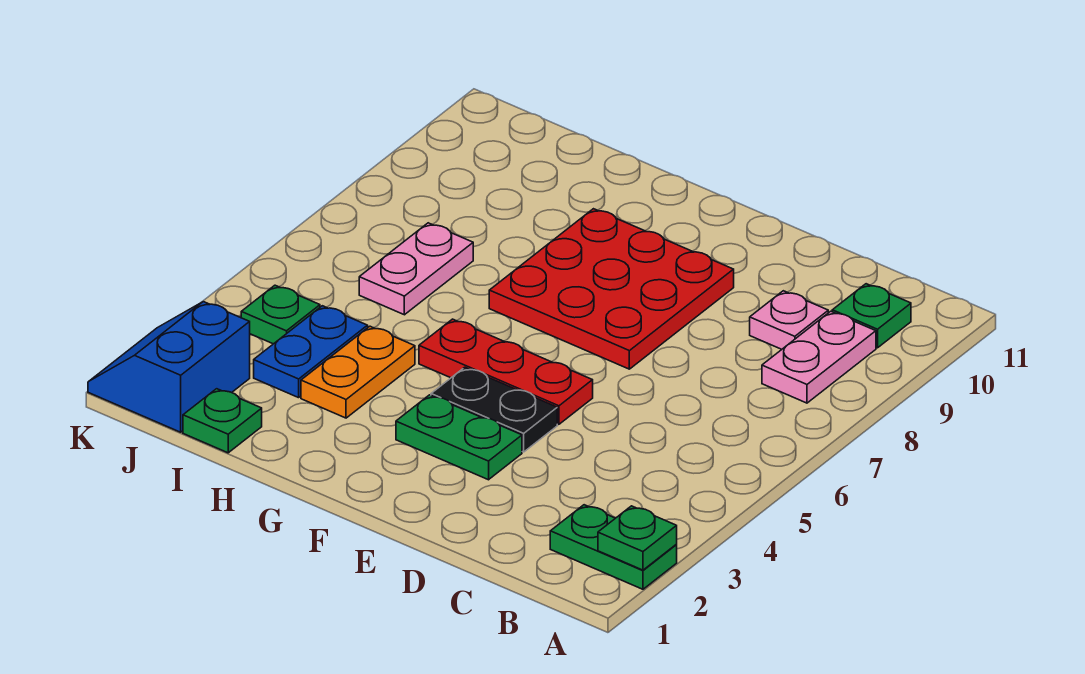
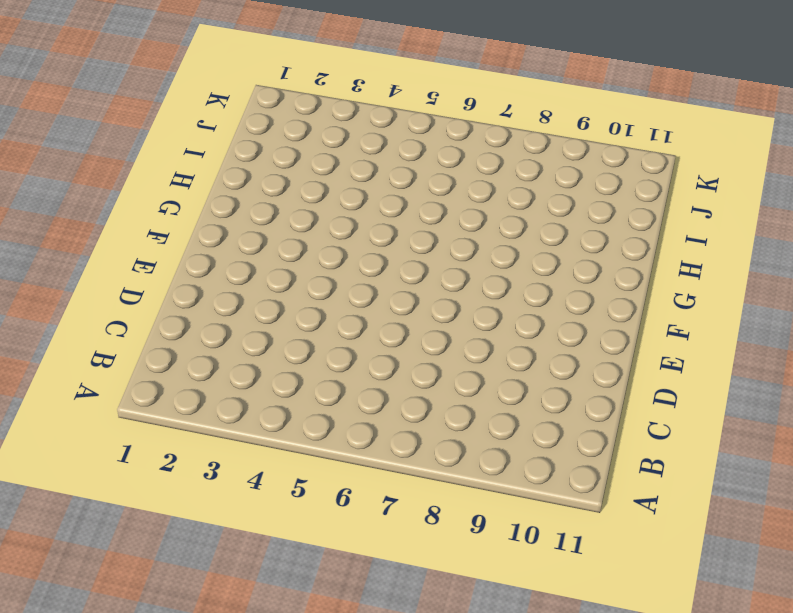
none -> green 1x2 plate [550,505,677,589]
none -> pink 1x2 plate [762,311,876,403]
none -> green 1x1 plate [832,284,911,348]

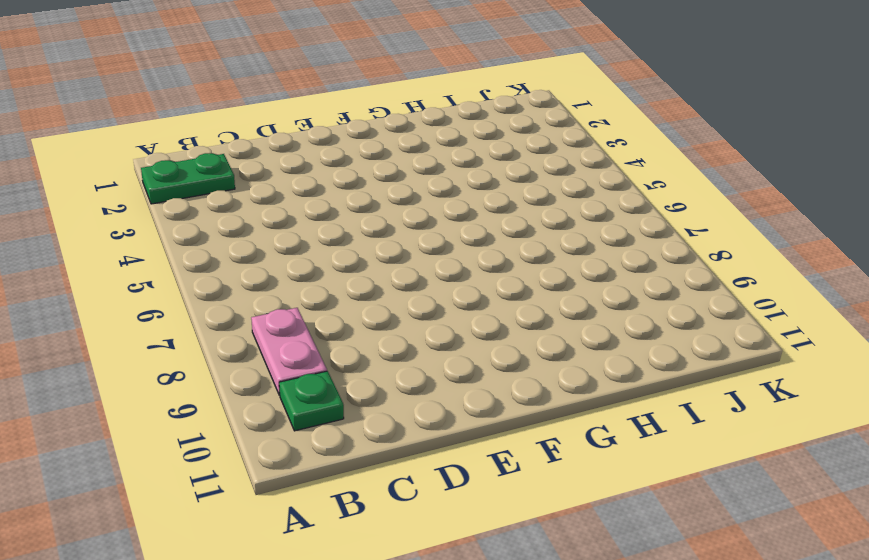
none -> pink 1x1 plate [750,291,828,349]
none -> green 1x2 plate [396,395,522,480]
none -> black 1x2 plate [431,367,557,452]

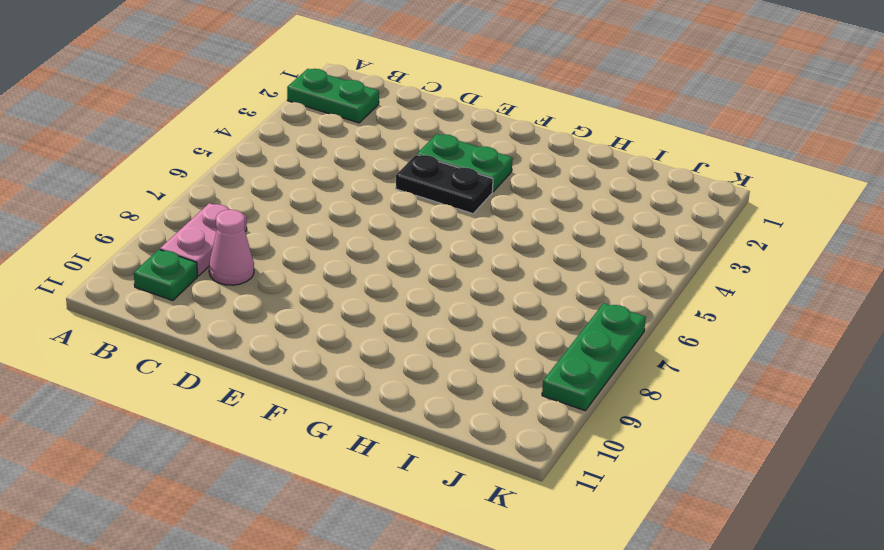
pink 1x1 cone [209,210,254,285] -> pink 1x1 plate [750,291,828,349]
green 1x3 plate [542,303,646,411] -> none
none -> red 1x3 plate [419,319,593,424]
none -> red 3x3 plate [489,209,734,369]
none -> orange 1x2 plate [301,326,415,418]

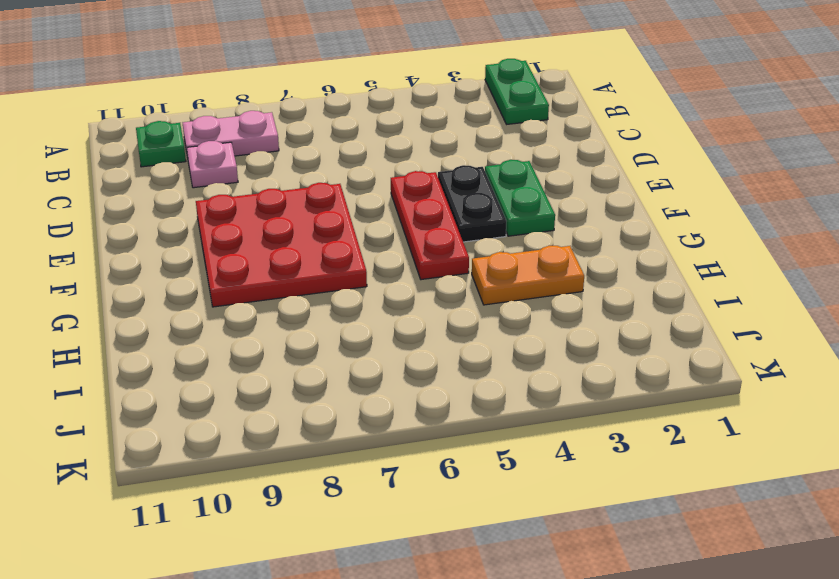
none -> green 1x1 plate [183,389,262,453]
none -> blue 1x2 plate [254,306,368,398]
none -> pink 1x2 plate [359,223,473,315]

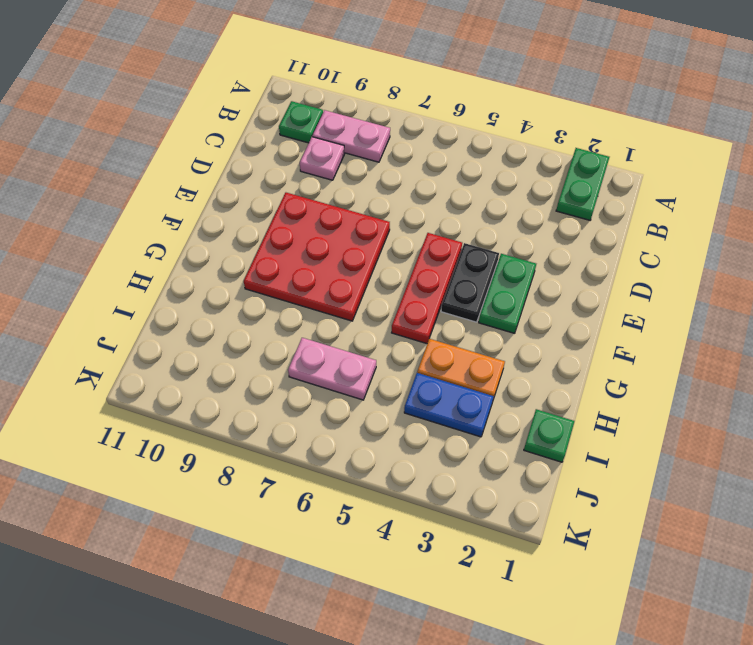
none -> blue 2x2 slope [88,302,250,432]
none -> green 1x1 plate [241,285,320,344]
none -> green 1x1 plate [598,506,677,570]

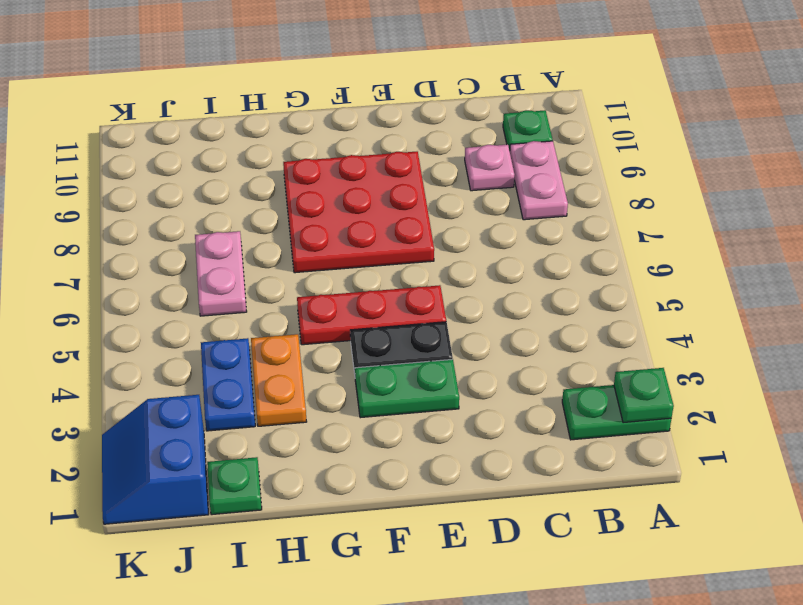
none -> green 1x1 plate [241,285,320,344]

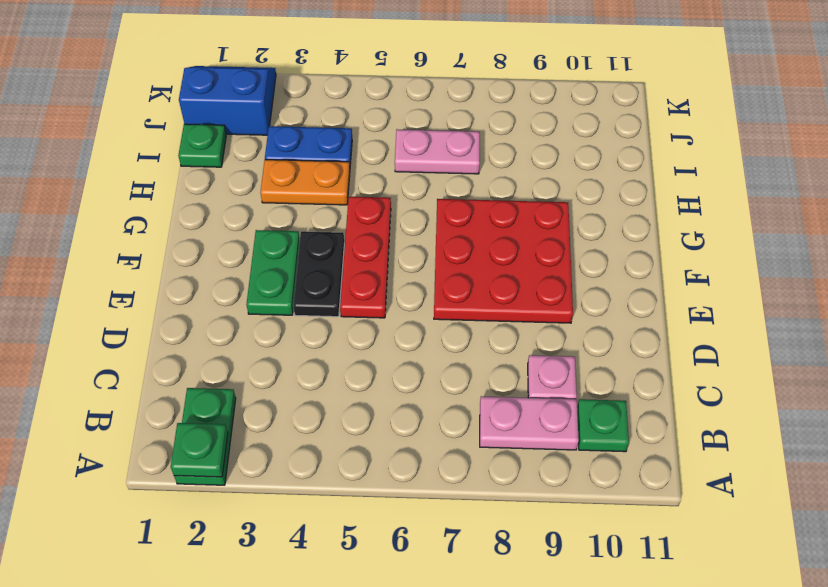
none -> green 1x1 plate [241,285,320,344]

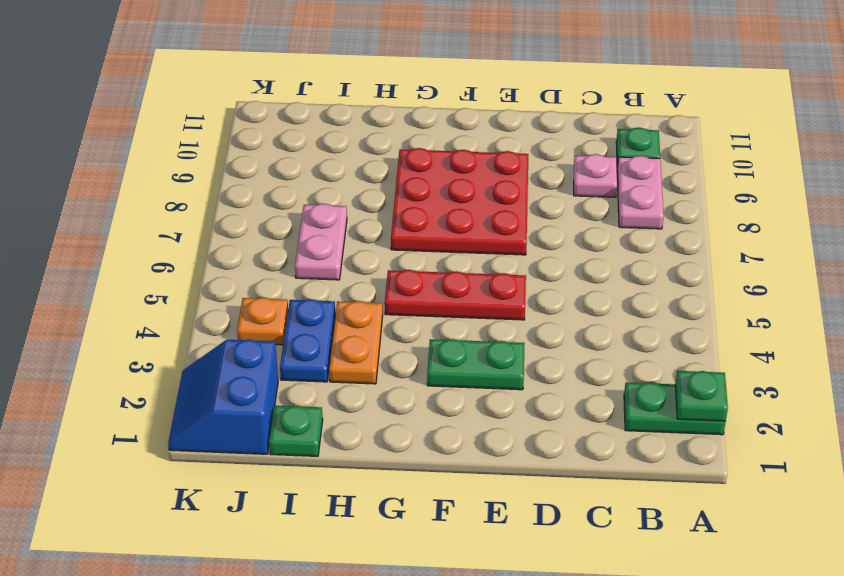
orange 1x1 plate [237,297,288,345] -> green 1x1 plate [241,285,320,344]
none -> black 1x2 plate [431,367,557,452]

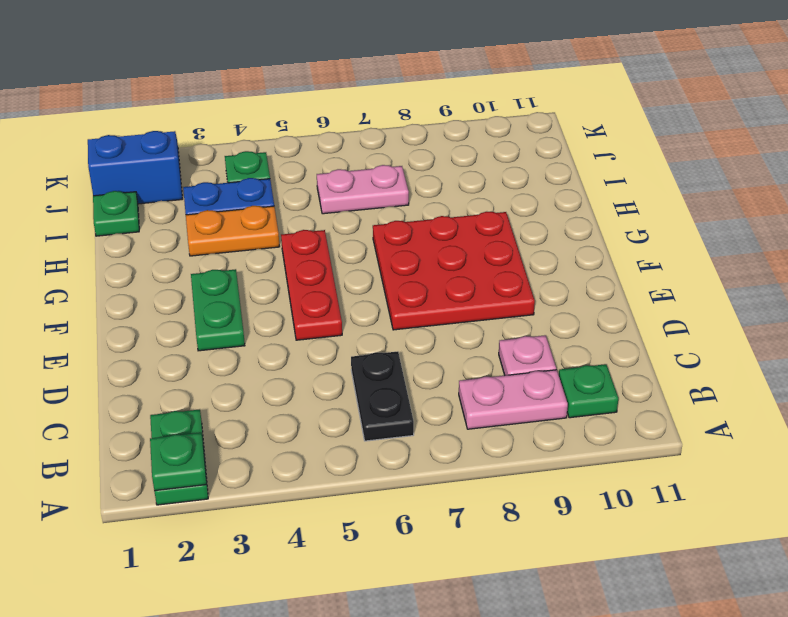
black 1x2 plate [351,351,414,441] -> black 1x2 plate moved to [431,367,557,452]

